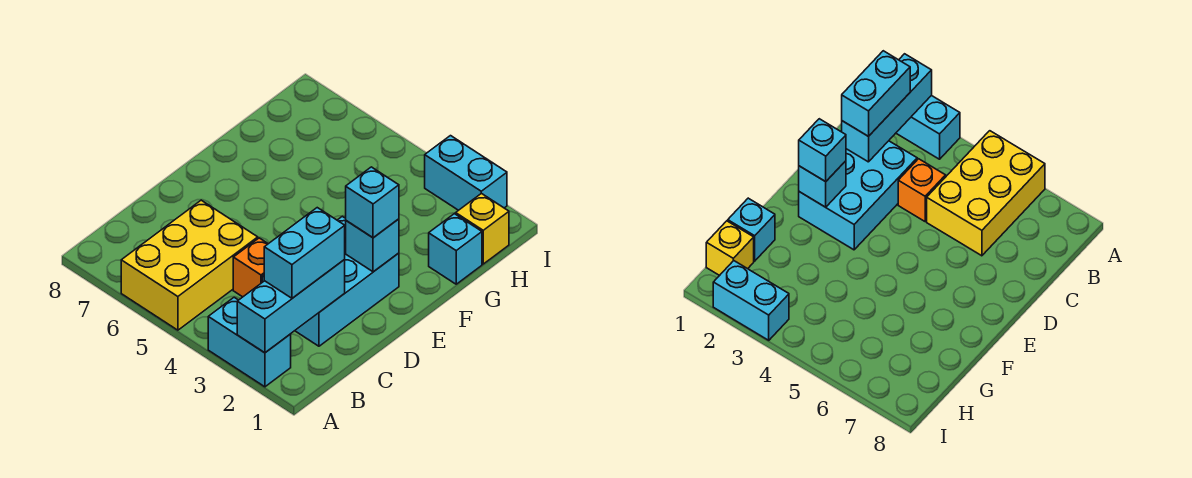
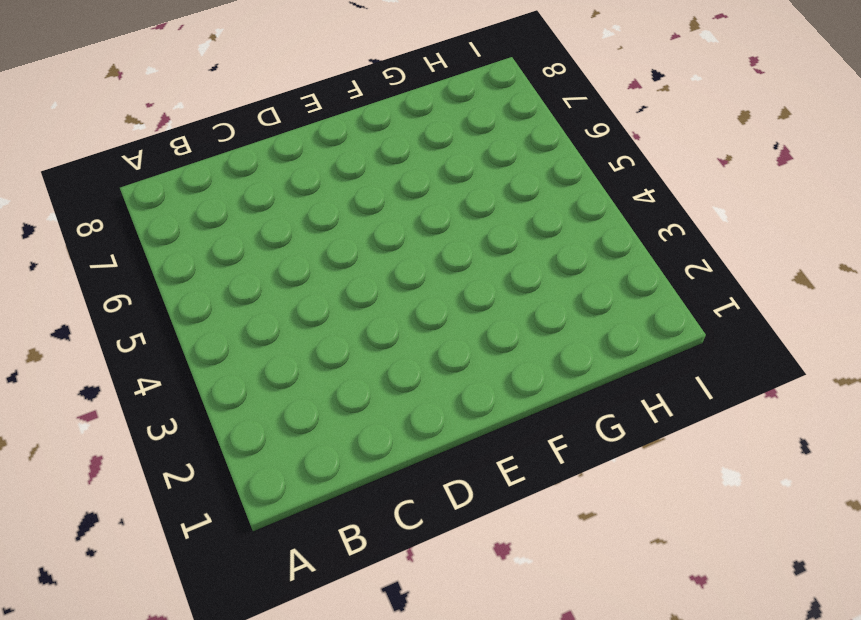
none -> cyan 1x2 brick [208,297,291,387]
none -> yellow 2x3 brick [121,200,258,330]

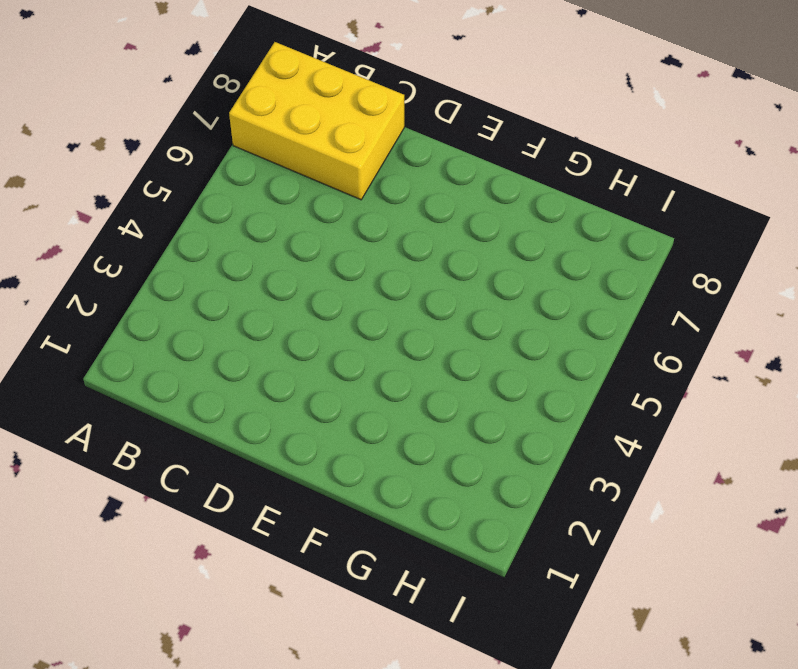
yellow 2x3 brick [229,42,404,200] -> yellow 2x3 brick moved to [121,200,258,330]
none -> cyan 1x2 brick [208,297,291,387]
none -> cyan 2x3 brick [262,216,399,346]

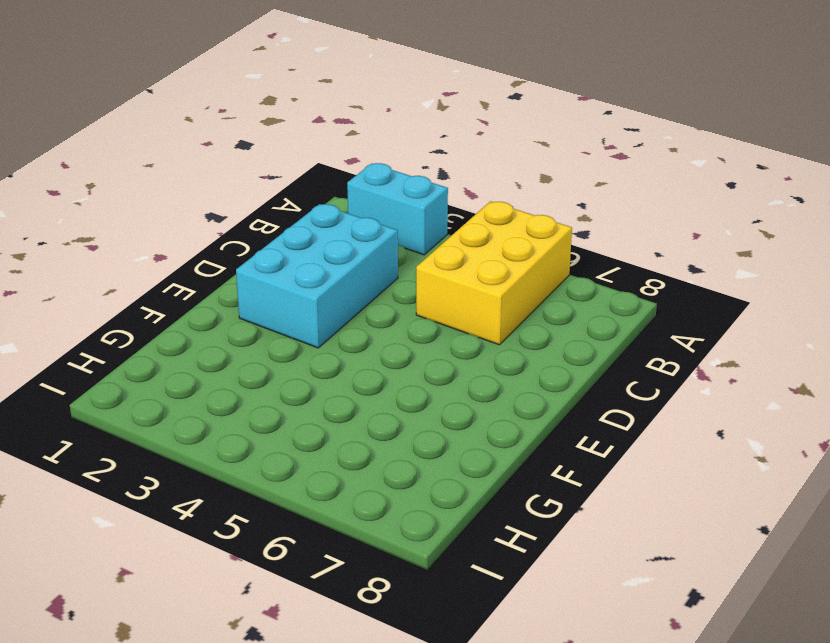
none -> orange 1x1 brick [233,238,268,297]
none -> cyan 1x1 brick [429,214,482,284]

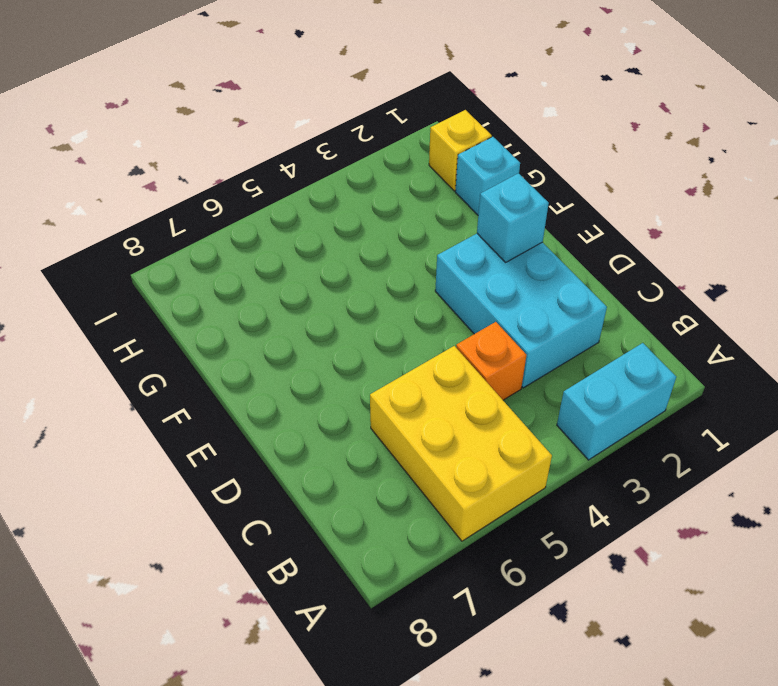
none -> cyan 1x2 brick [425,136,507,210]
none -> cyan 1x3 brick [237,260,345,353]

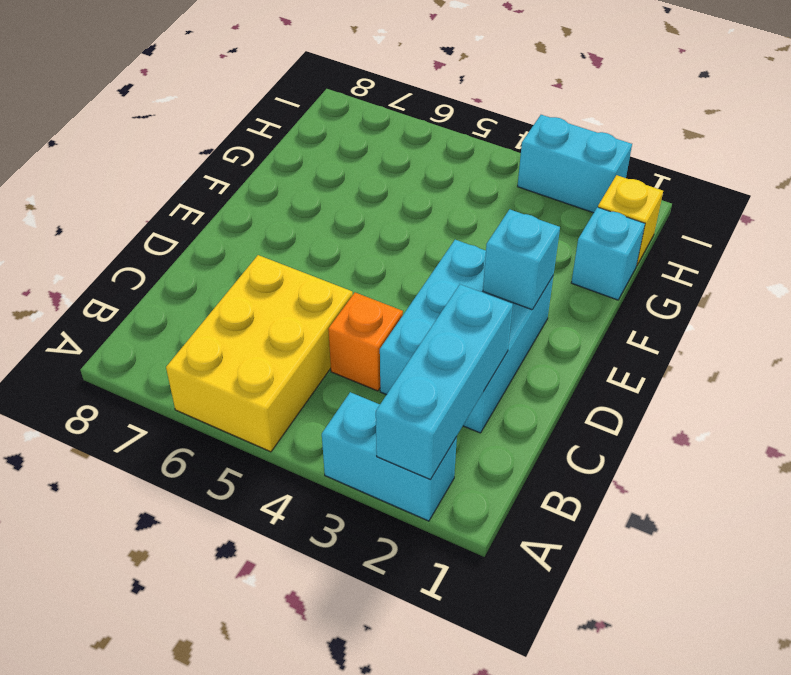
none -> cyan 1x2 brick [264,208,345,298]
none -> cyan 1x1 brick [346,167,399,238]

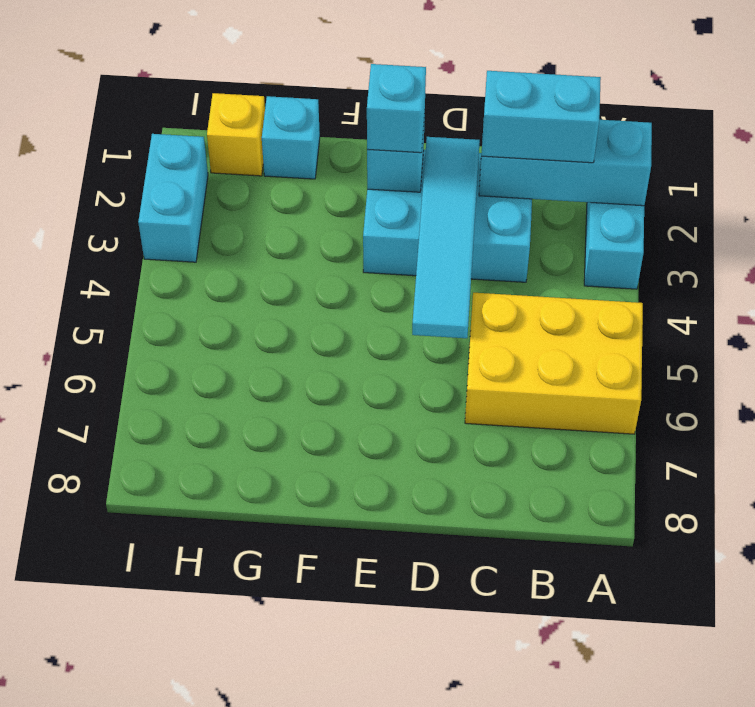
cyan 1x4 tile [412,137,480,338] -> none
none -> orange 1x1 brick [233,238,268,297]

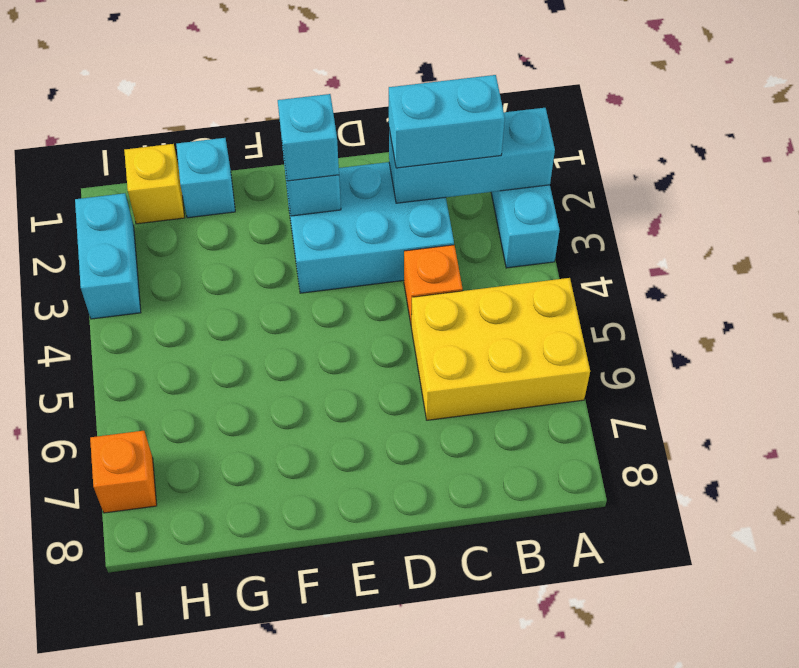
orange 1x1 brick [90,431,157,513] -> none

